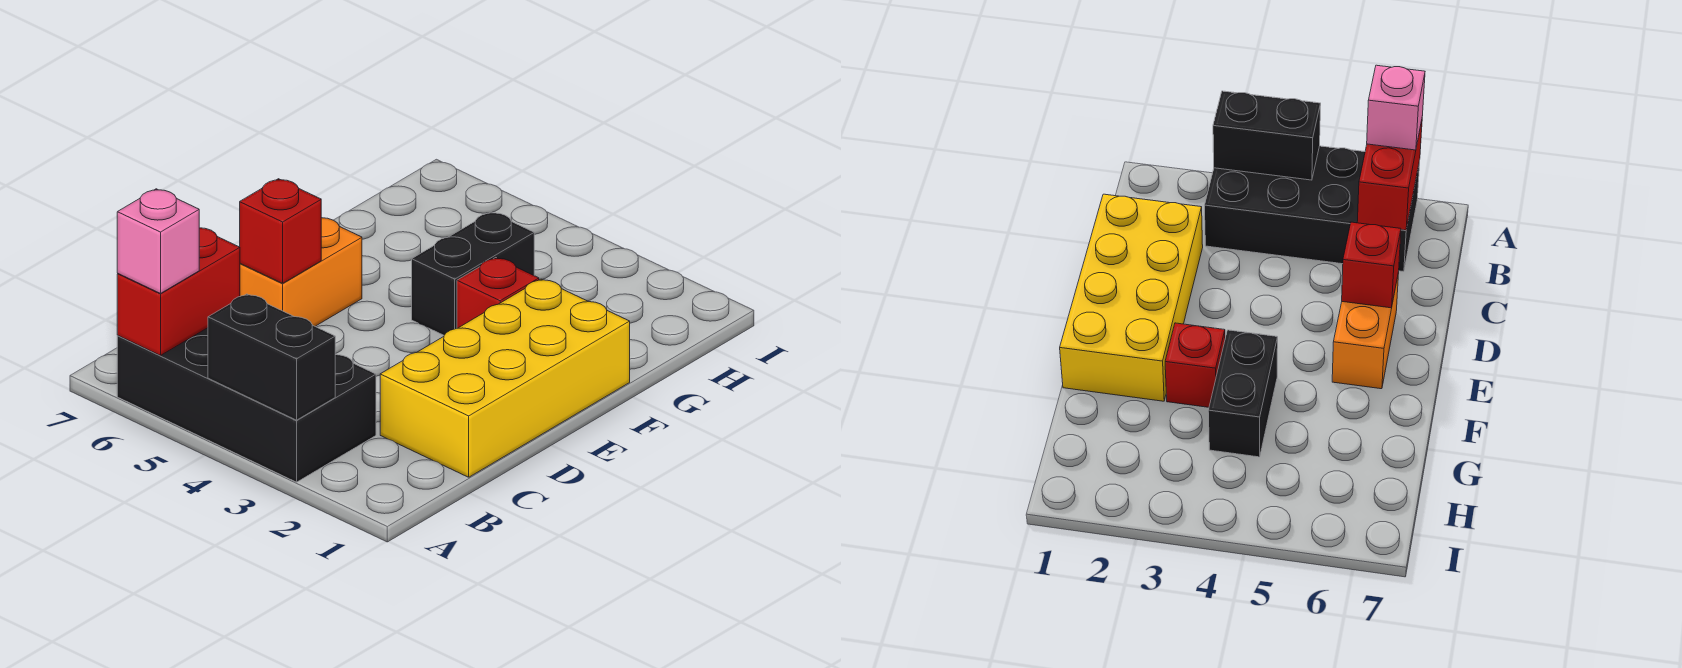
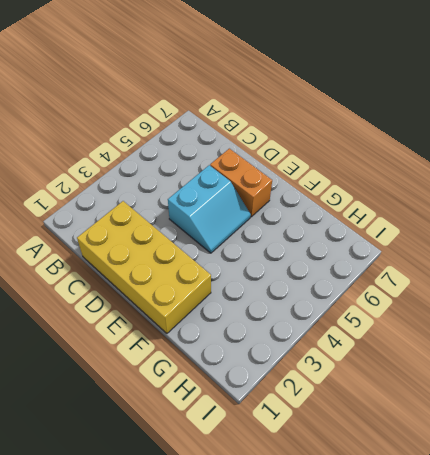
cyan 2x2 slope [168,165,251,253] -> none
none -> black 2x4 brick [117,328,376,482]
none -> red 1x1 brick [457,258,539,328]

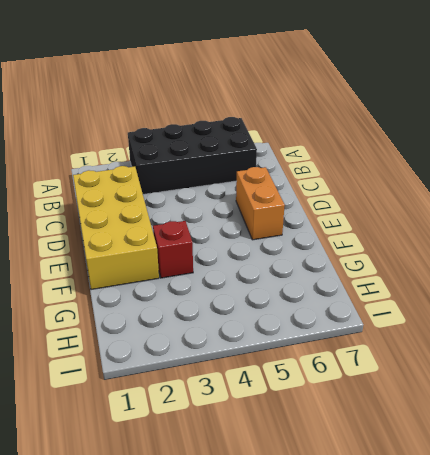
none -> black 1x2 brick [412,212,534,335]
none -> black 1x2 brick [208,294,335,420]

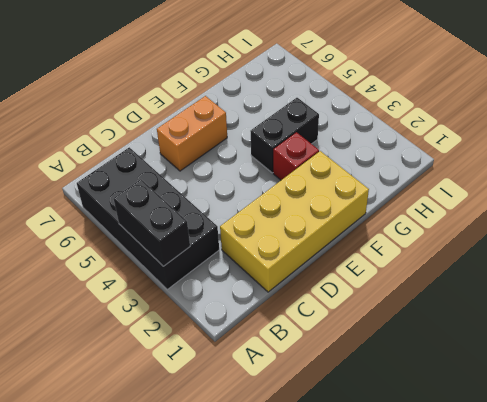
none -> red 1x2 brick [117,228,240,355]
none -> red 1x1 brick [240,179,321,283]

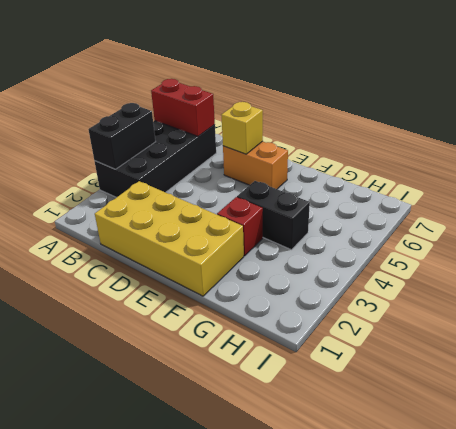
yellow 1x1 brick [221,102,263,154] -> red 1x1 brick [240,179,321,283]
none -> pink 1x1 brick [117,189,199,293]

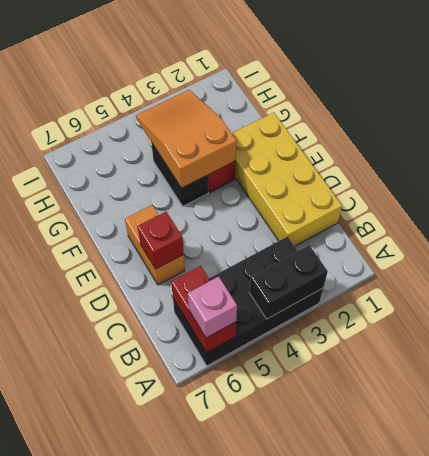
orange 2x3 slope [136,90,237,188] -> none

